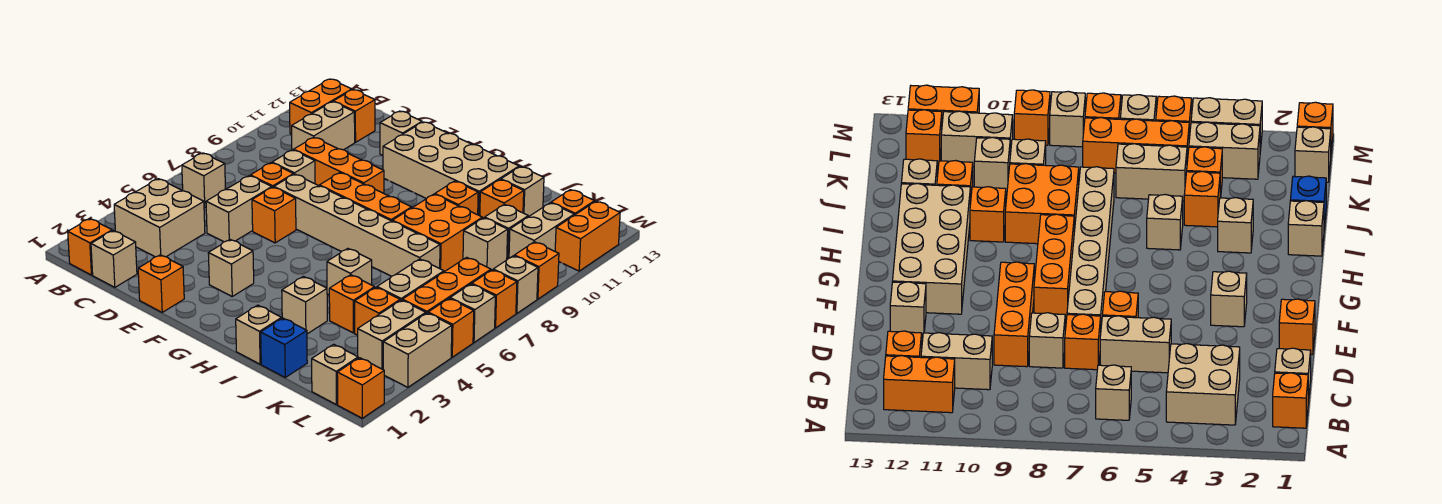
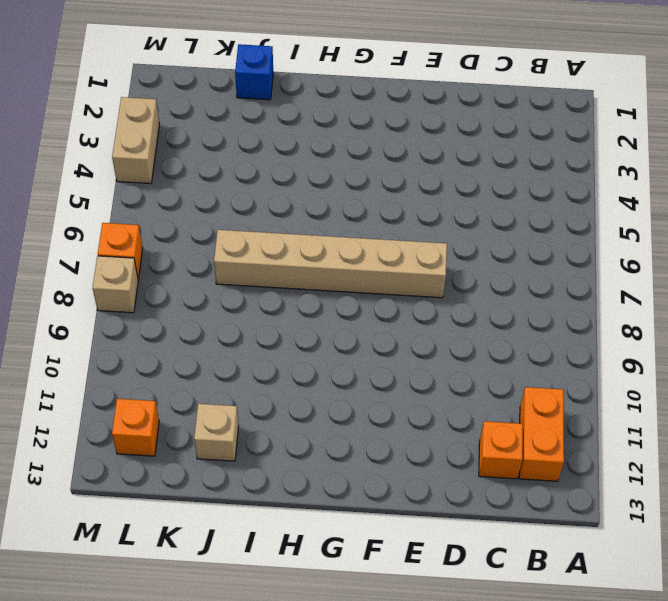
none -> orange 1x1 brick [68,219,112,275]
none -> tan 2x2 brick [114,179,205,257]
none -> tan 1x1 brick [182,153,225,207]
none -> tan 1x1 brick [91,231,137,287]

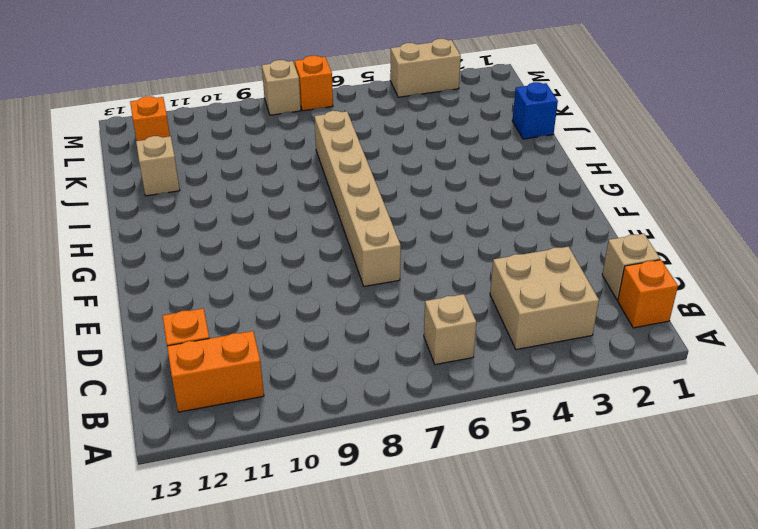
none -> tan 1x2 brick [292,102,355,150]
none -> tan 1x2 brick [206,176,272,242]
none -> orange 1x1 brick [250,163,293,187]
none -> tan 1x1 brick [272,150,315,184]

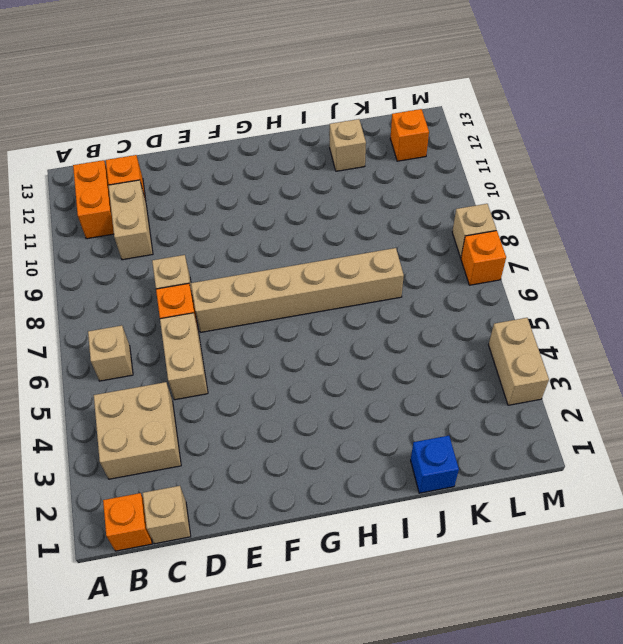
none -> orange 1x3 brick [294,137,384,193]
none -> orange 1x1 brick [138,255,184,312]
none -> orange 1x1 brick [252,187,296,243]
none -> tan 1x1 brick [380,111,422,155]

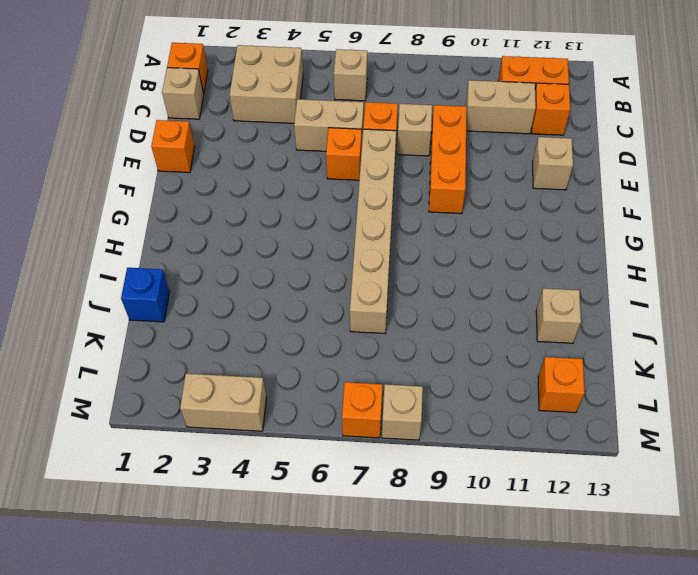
none -> tan 1x1 brick [208,240,254,296]
none -> orange 1x3 brick [319,173,412,221]
none -> tan 2x4 brick [383,122,519,216]
none -> tan 1x1 brick [236,305,282,364]

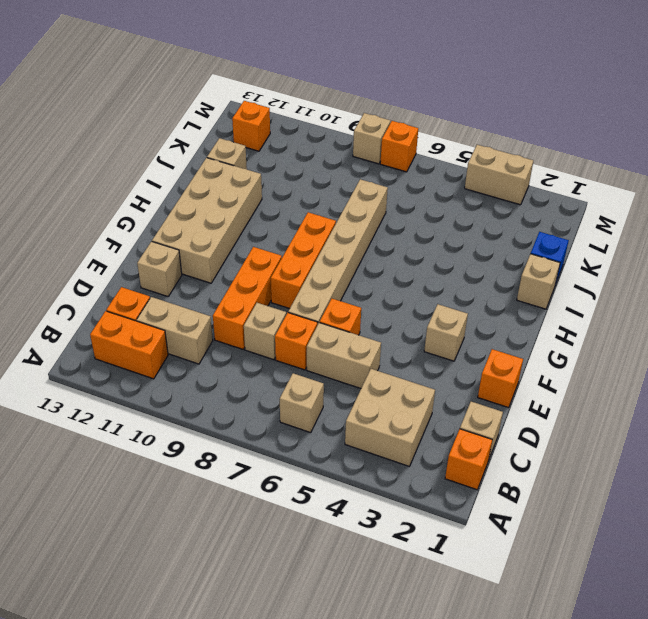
none -> tan 1x1 brick [282,276,327,334]
none -> tan 1x1 brick [327,249,372,295]
none -> orange 2x2 brick [392,194,482,272]
none -> orange 1x1 brick [435,181,478,215]

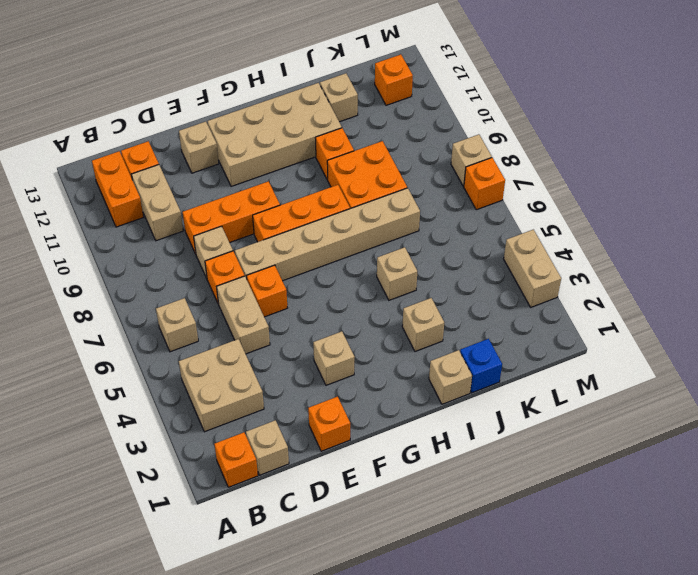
none -> orange 1x1 brick [329,275,375,333]
none -> orange 1x1 brick [480,180,524,218]
none -> orange 1x1 brick [355,287,400,335]
none -> tan 1x2 brick [377,259,444,301]

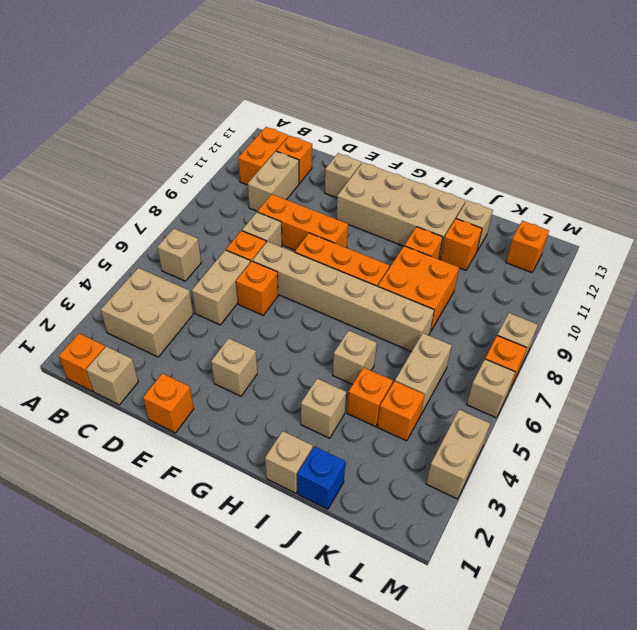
none -> tan 1x1 brick [463,218,508,270]
none -> tan 1x1 brick [485,204,528,259]
none -> tan 1x1 brick [312,344,358,404]
none -> tan 1x2 brick [358,300,426,369]

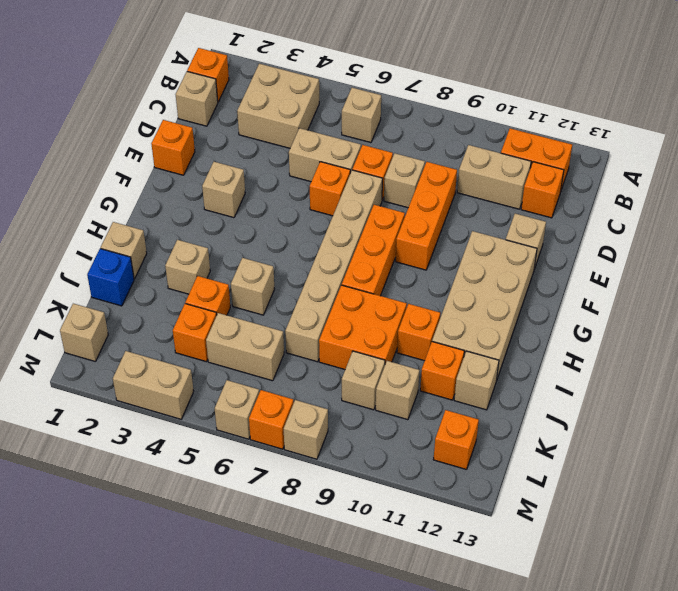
none -> tan 1x2 brick [358,300,426,369]
none -> orange 1x3 brick [402,257,491,313]
none -> tan 1x2 brick [509,203,574,258]
none -> orange 1x1 brick [337,358,384,418]

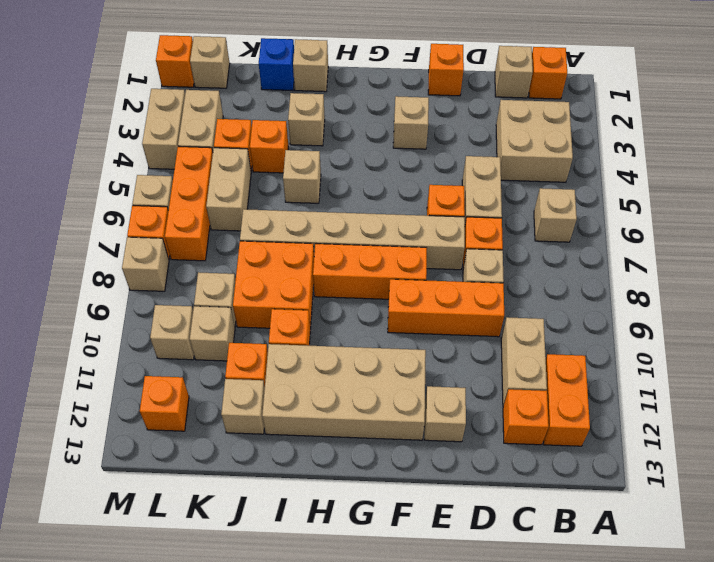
tan 1x1 brick [150,305,194,360] -> tan 1x2 brick [509,203,574,258]
none -> orange 1x1 brick [428,298,474,357]
none -> orange 1x1 brick [514,242,559,299]
none -> orange 1x2 brick [555,201,620,271]

